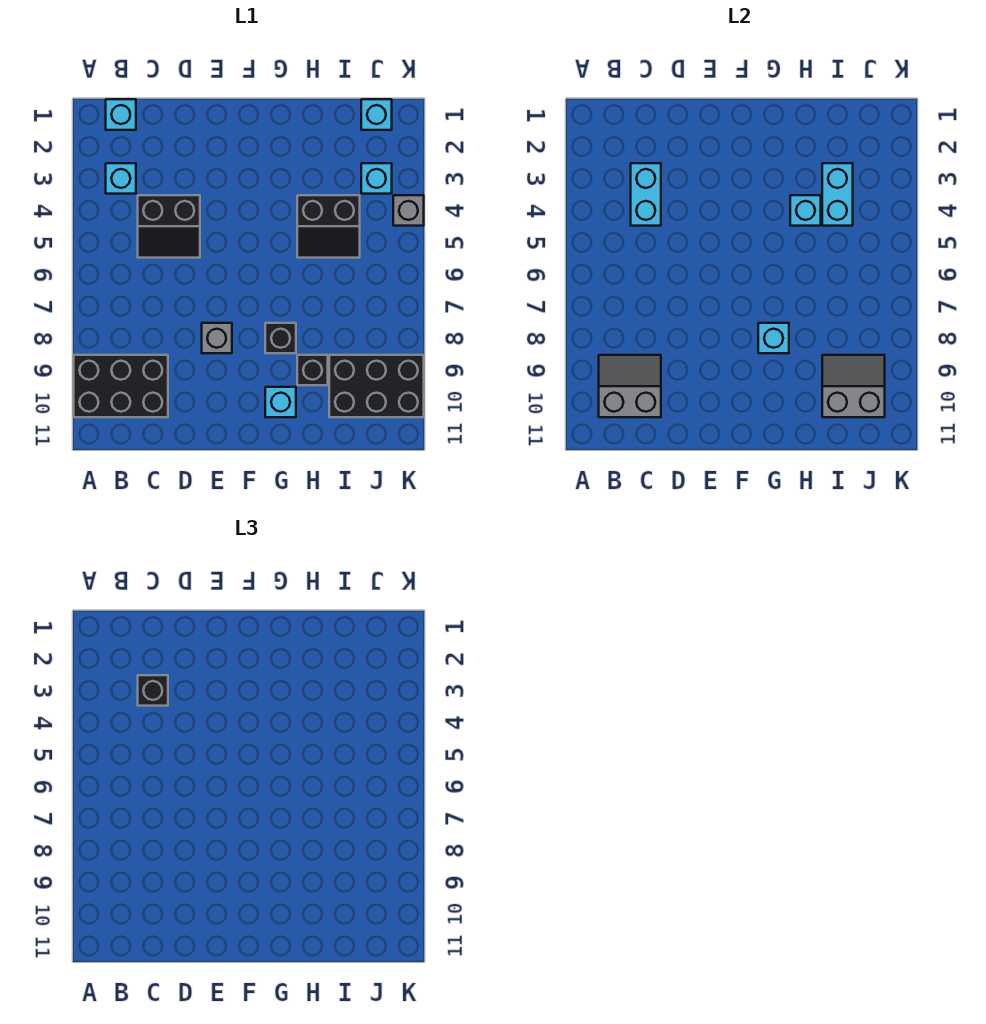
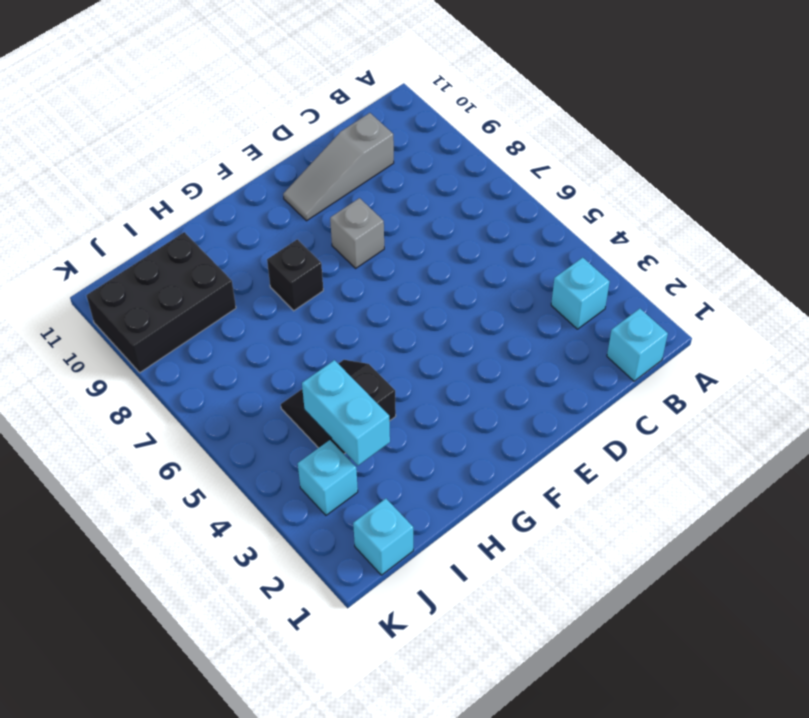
grey 1x3 slope [283,113,394,221] -> black 2x3 brick [74,355,168,417]
none -> black 2x2 slope [138,195,200,258]
none -> cyan 1x1 brick [265,387,296,417]
none -> black 1x1 brick [297,355,328,385]

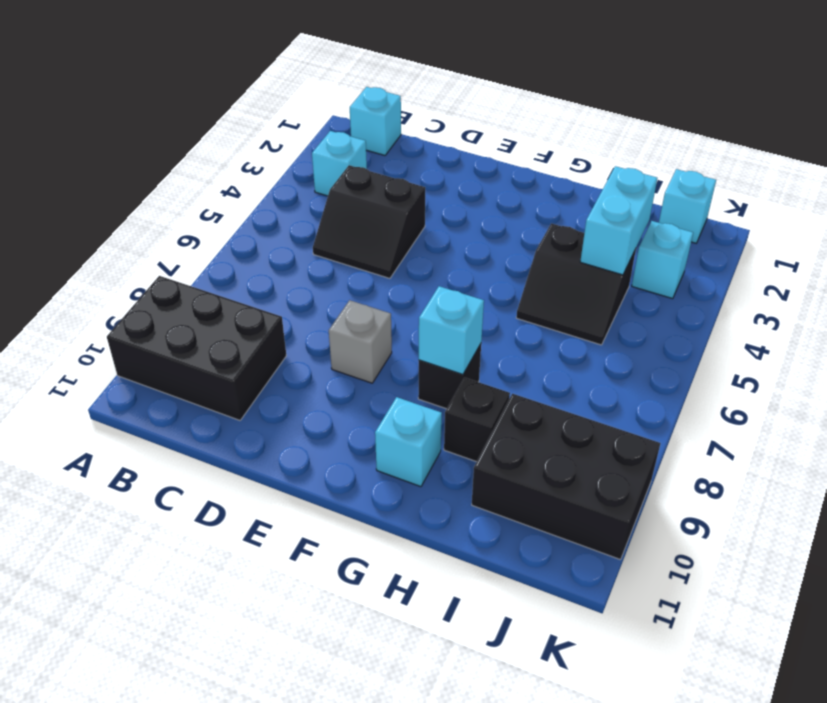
none -> grey 1x1 brick [393,195,424,226]
none -> grey 2x2 slope [599,355,661,417]
none -> cyan 1x2 brick [631,163,661,226]

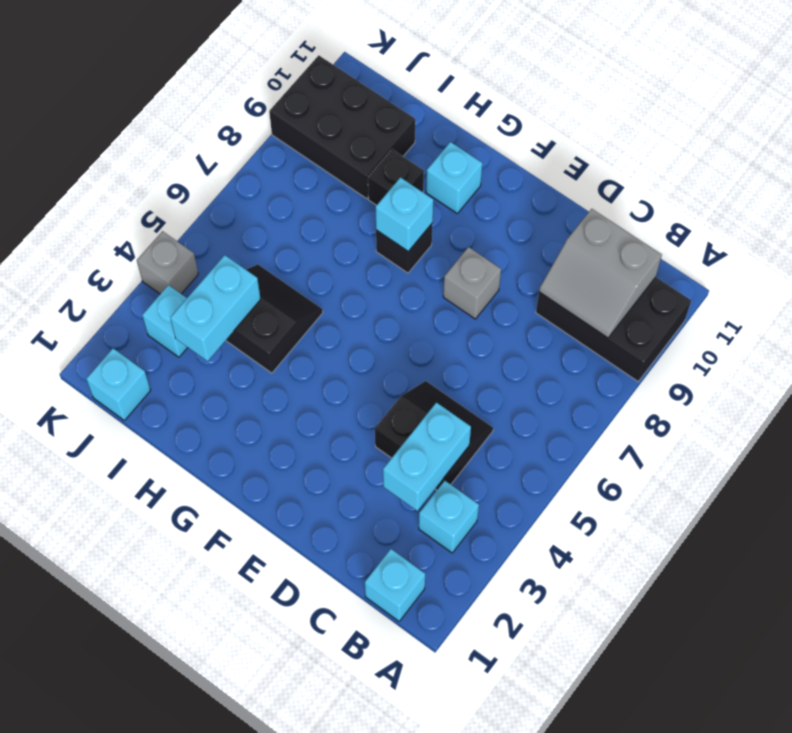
none -> cyan 1x1 brick [790,195,821,226]
none -> grey 2x2 slope [822,355,885,417]
none -> black 1x1 brick [138,675,168,706]

